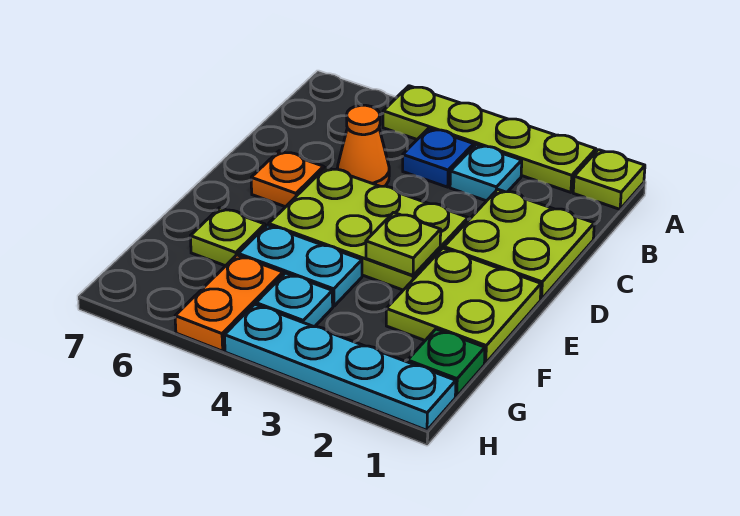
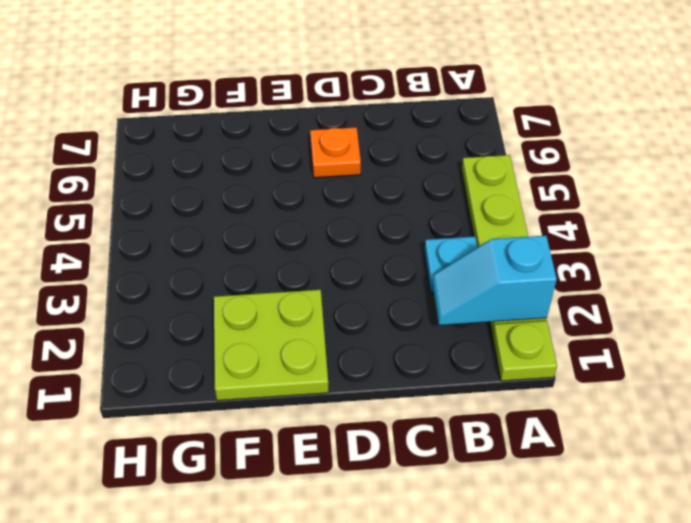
cyan 1x2 slope [432,236,557,325] -> none
none -> blue 1x1 plate [403,128,474,187]
none -> lime 2x2 plate [444,189,594,299]
none -> orange 1x1 cone [337,105,389,186]

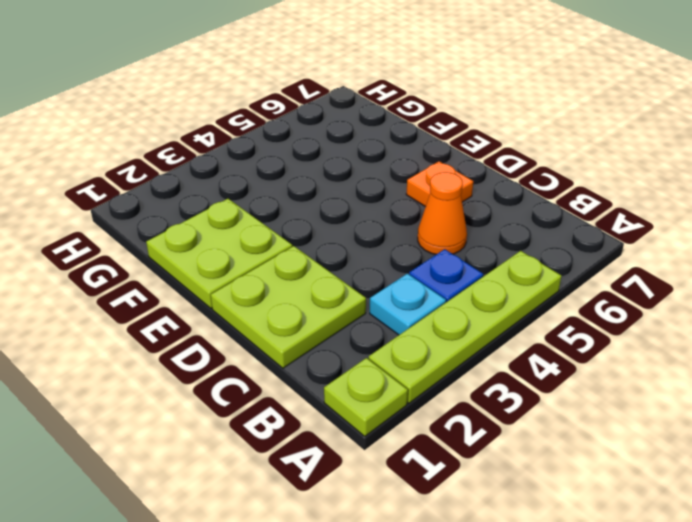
none -> lime 2x3 plate [269,167,468,290]
none -> cyan 1x2 plate [238,225,362,306]
none -> lime 1x1 plate [190,208,265,266]

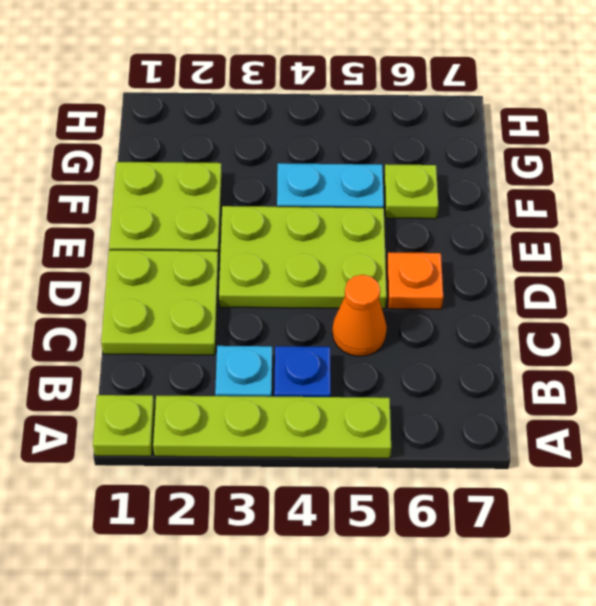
none -> green 1x1 plate [408,329,485,396]
none -> cyan 1x1 plate [256,273,333,327]
none -> orange 1x2 plate [175,255,283,351]

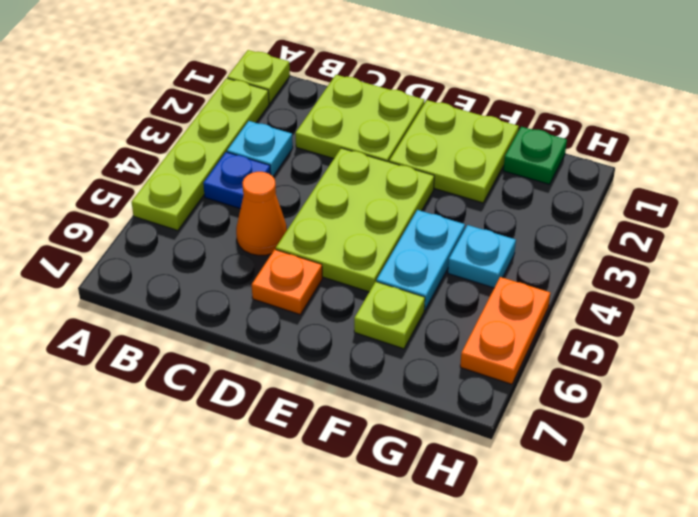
orange 1x2 plate [460,277,550,384] -> orange 1x2 plate turned to [175,255,283,351]
none -> cyan 1x4 plate [224,304,456,430]
none -> lime 1x1 plate [366,212,441,276]

